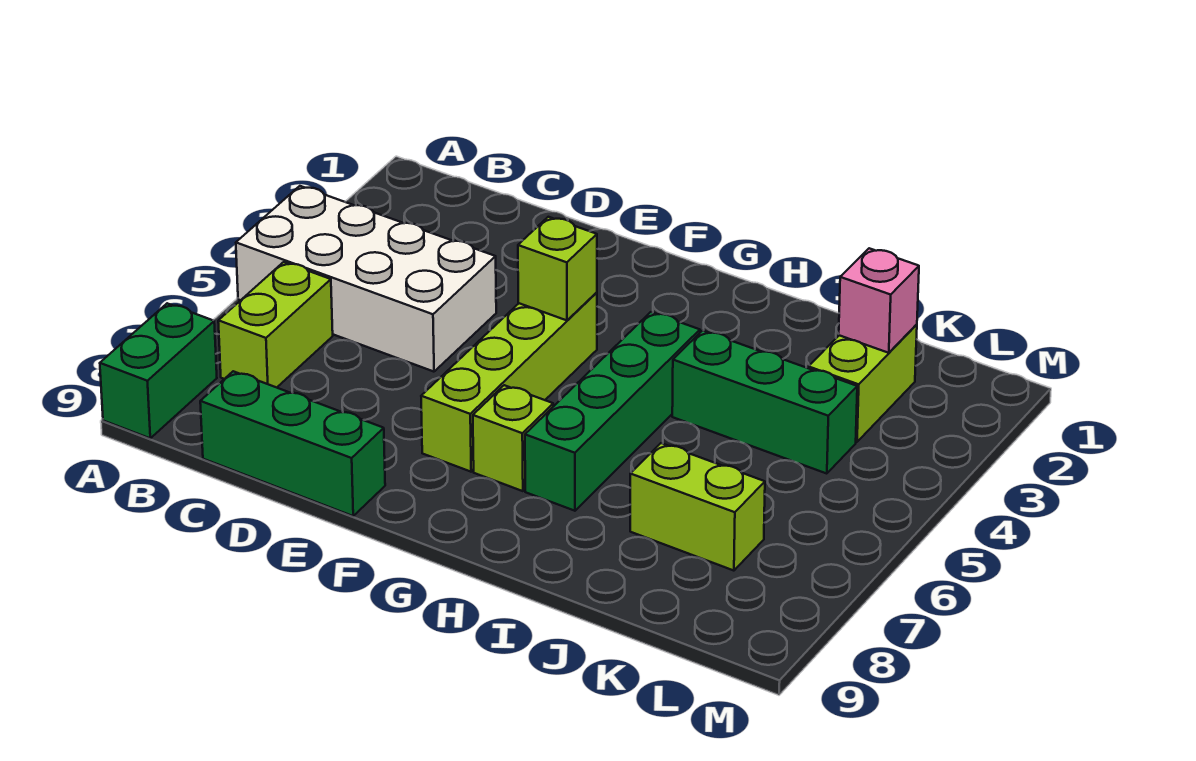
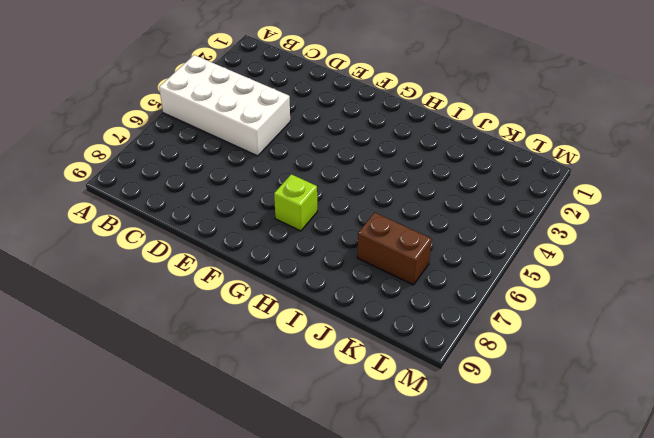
brown 1x2 brick [357,212,432,285] -> lime 1x2 brick [630,443,765,571]
none -> green 1x2 brick [100,303,217,438]
none -> lime 1x2 brick [218,262,333,388]
none -> green 1x3 brick [200,371,385,516]

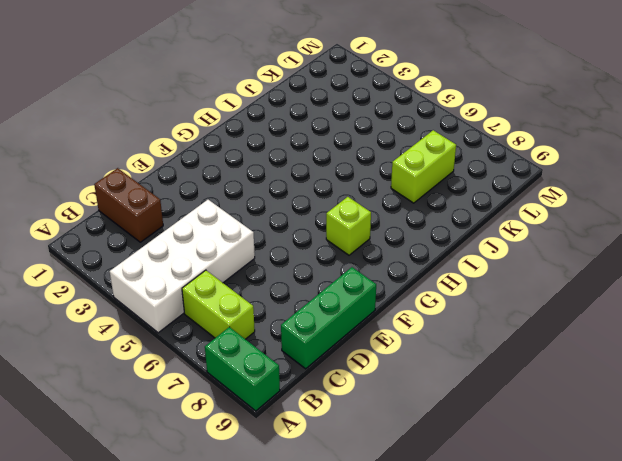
brown 1x2 brick [94,168,163,242] -> none
none -> lime 1x4 brick [421,292,597,472]
none -> green 1x4 brick [525,312,700,511]
none -> green 1x3 brick [672,331,857,474]

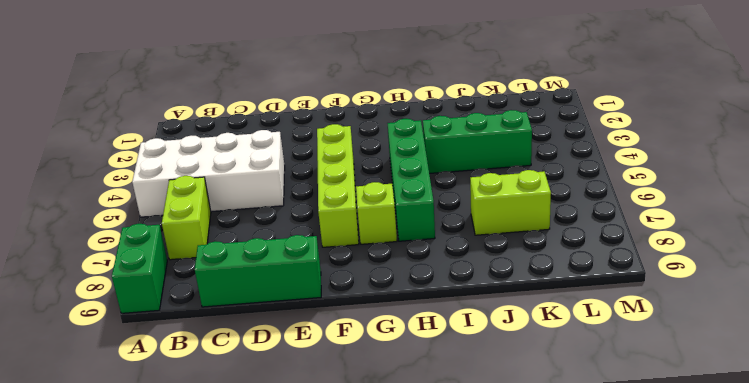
none -> lime 1x2 brick [808,324,917,442]
none -> lime 1x1 brick [518,217,597,320]
none -> pink 1x1 brick [839,248,919,353]

